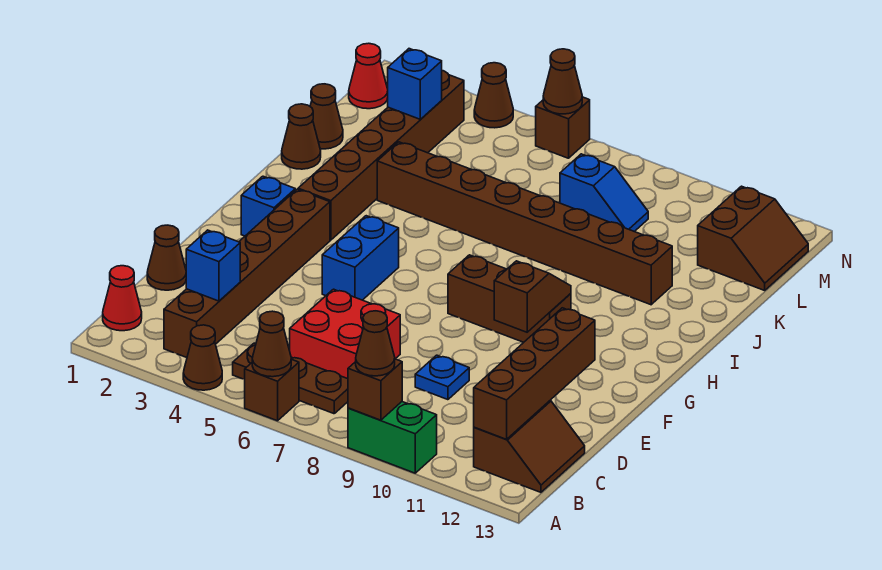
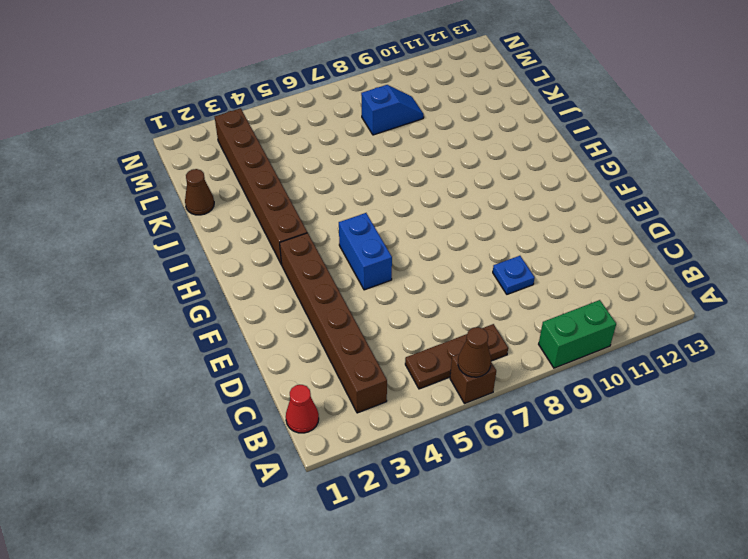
none -> brown 1x1 cone [183,325,222,390]
none -> brown 2x2 slope [474,401,585,492]
none -> red 2x2 brick [290,289,400,379]
none -> brown 1x1 cone [147,225,186,290]

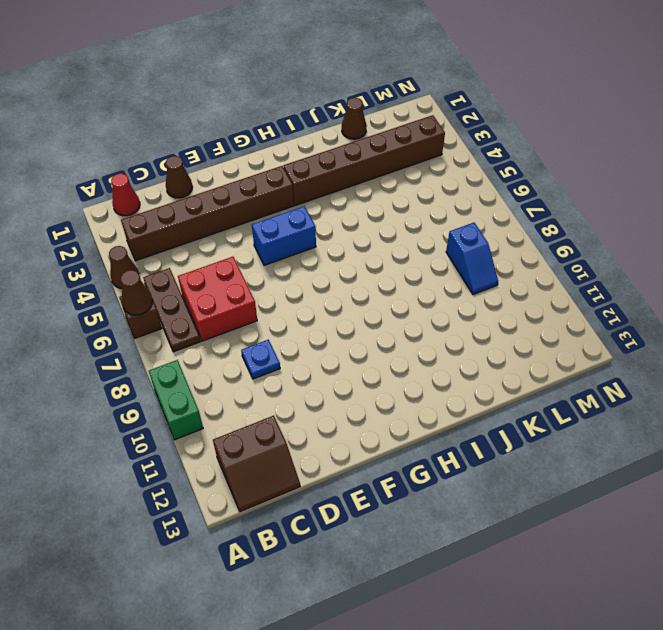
none -> blue 1x1 brick [241,176,295,236]
none -> brown 1x3 brick [448,255,571,342]
none -> brown 1x1 cone [282,104,321,169]
none -> brown 1x8 brick [377,142,672,305]

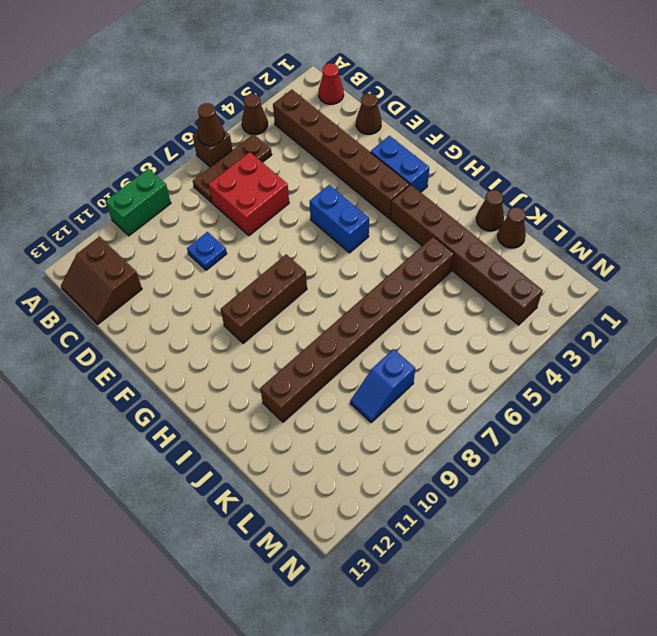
blue 1x2 brick [371,136,429,192] -> blue 1x1 brick [241,176,295,236]
none -> brown 2x2 slope [698,186,808,290]
none -> red 1x1 cone [349,43,388,109]
none -> brown 1x1 cone [474,63,513,128]
none -> brown 1x1 brick [536,97,590,158]

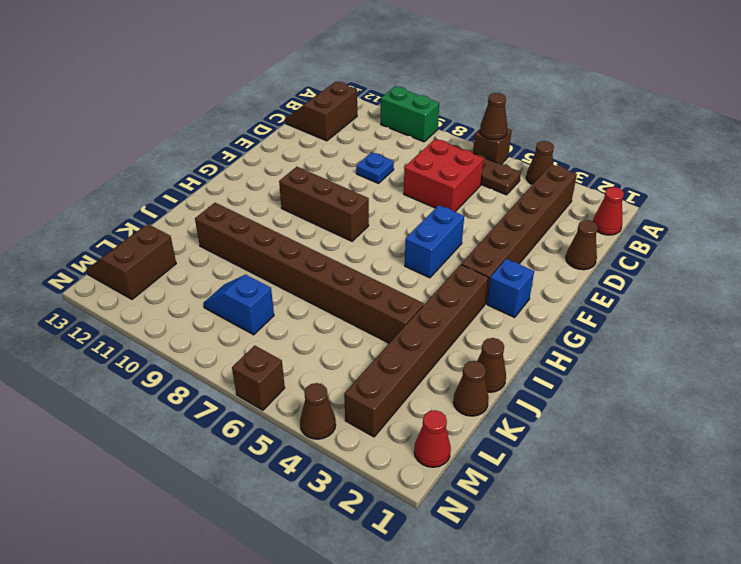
none -> brown 1x1 brick [348,359,402,420]
none -> brown 1x4 brick [474,308,595,439]
none -> blue 1x1 brick [186,230,240,301]
none -> brown 1x2 slope [494,261,571,332]

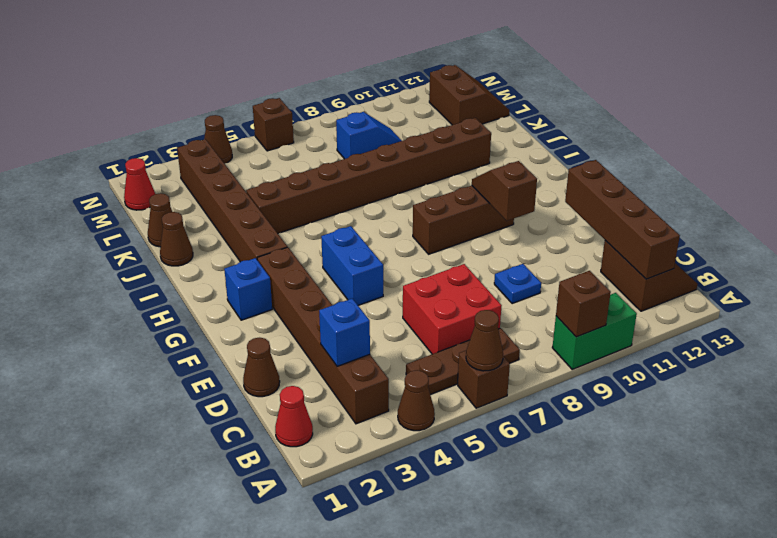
none -> blue 1x1 brick [388,49,442,119]
none -> brown 1x1 cone [543,49,582,114]
none -> brown 1x1 cone [356,311,395,376]

